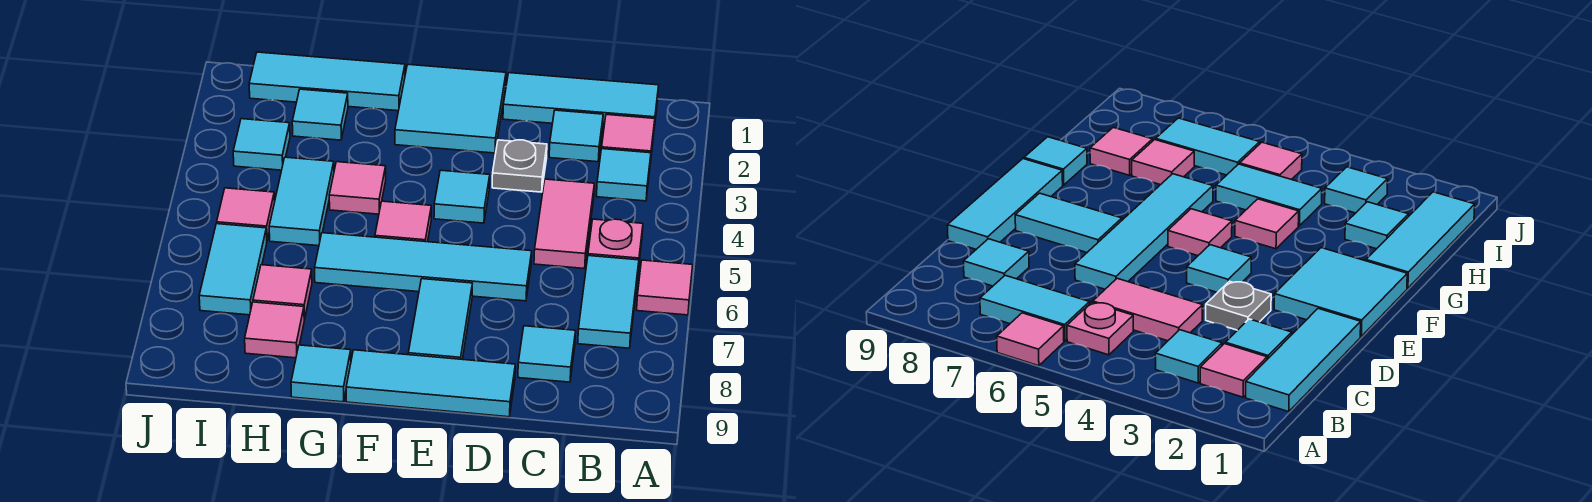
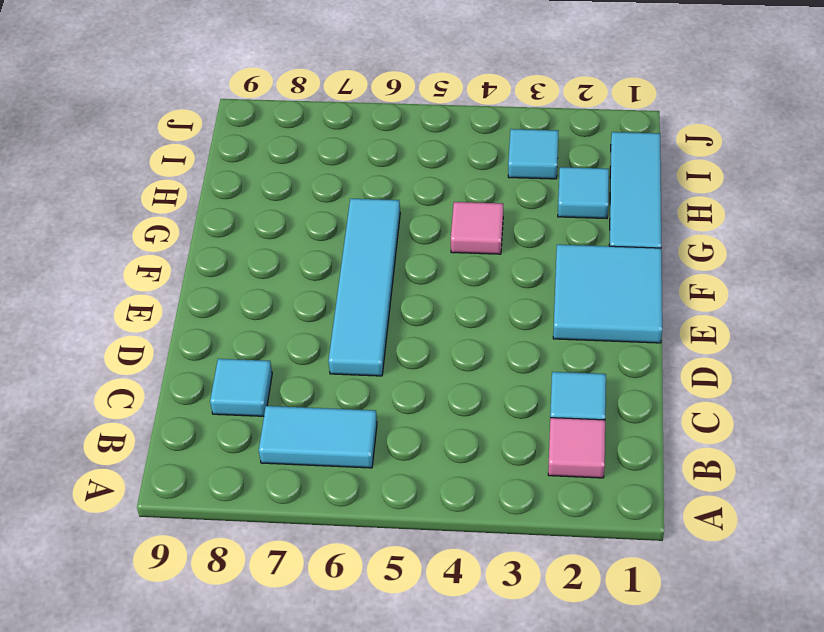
none -> pink 1x1 tile [637,260,693,315]
none -> cyan 1x3 tile [503,73,659,128]
none -> cyan 1x1 tile [596,149,651,201]

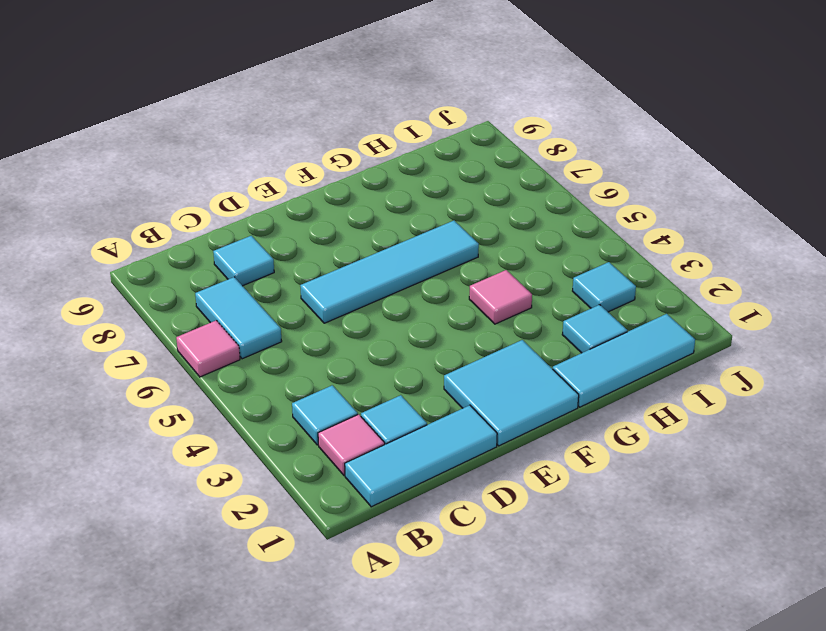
none -> pink 1x1 plate [588,219,643,270]
none -> pink 1x2 tile [534,179,594,268]
none -> grey 1x1 plate [492,140,547,192]

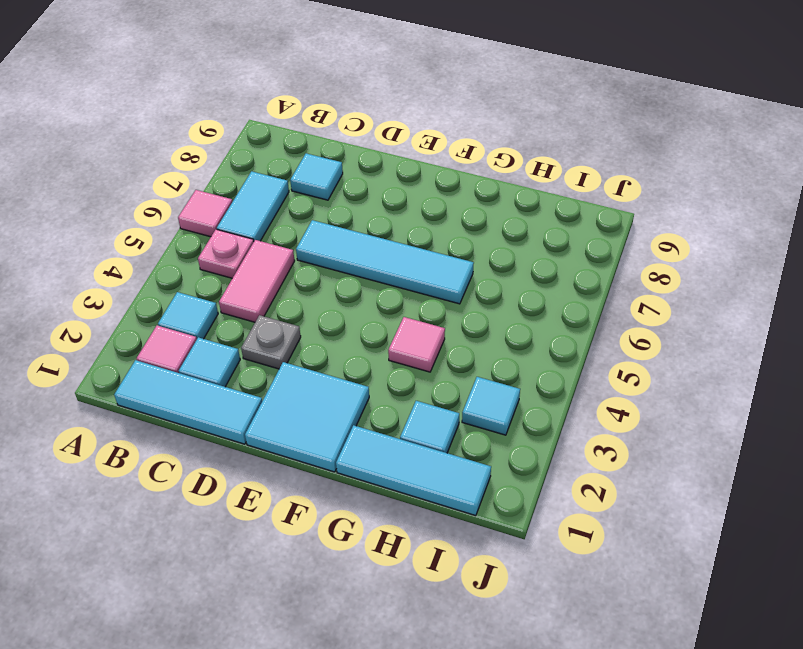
none -> cyan 1x3 tile [346,350,515,417]
none -> cyan 1x1 tile [434,170,490,223]
none -> cyan 1x2 tile [408,279,472,359]

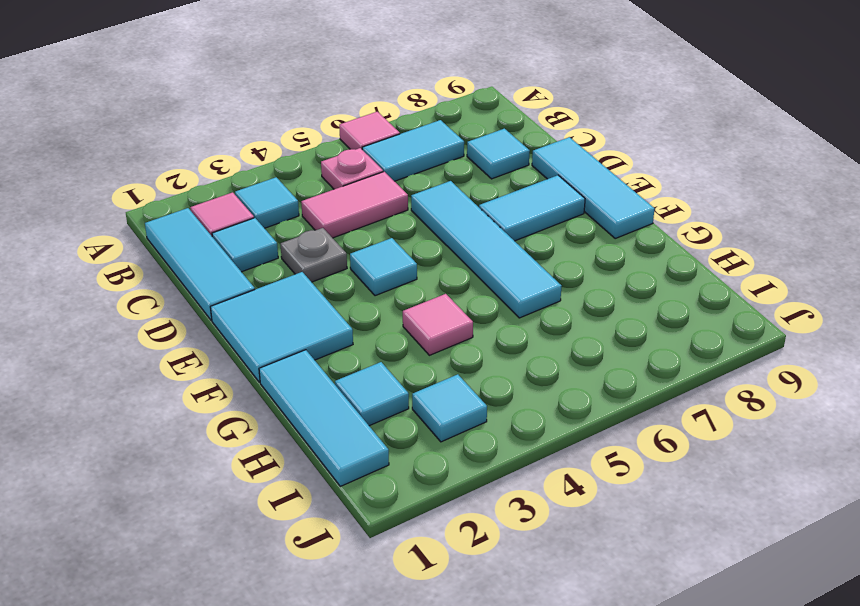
none -> pink 1x1 tile [375,201,431,242]
none -> cyan 1x1 tile [291,345,351,402]
none -> cyan 1x2 tile [269,157,334,246]

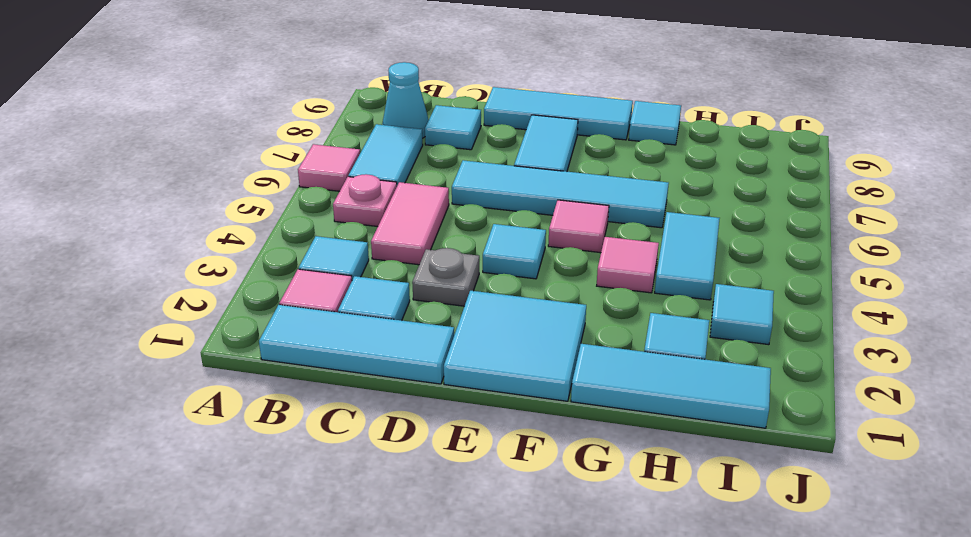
cyan 1x1 cone [382,62,429,138] -> none
none -> pink 1x1 tile [253,265,312,319]
none -> pink 1x1 tile [245,302,304,358]
none -> pink 1x1 tile [217,188,275,240]

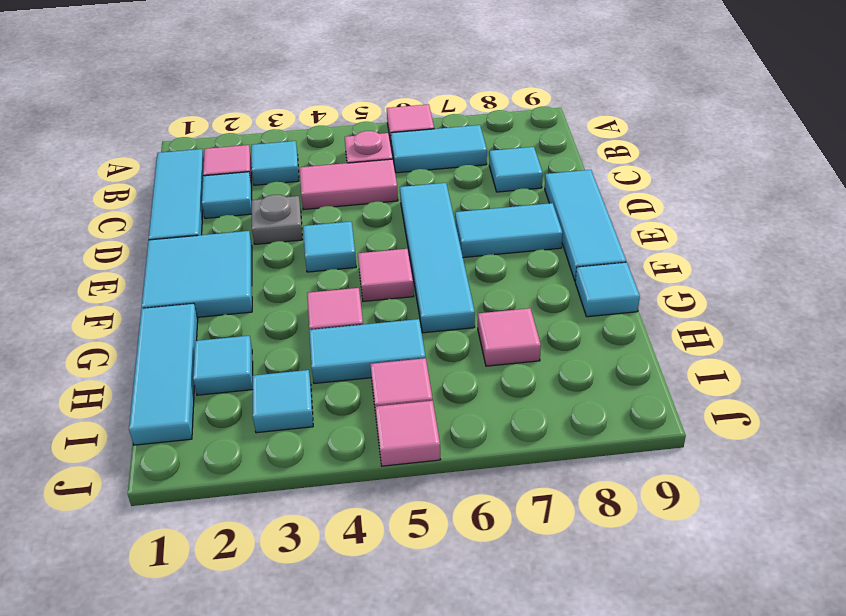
pink 1x1 tile [375,401,441,466] -> pink 1x1 tile moved to [245,302,304,358]
none -> cyan 1x2 tile [199,224,267,315]

